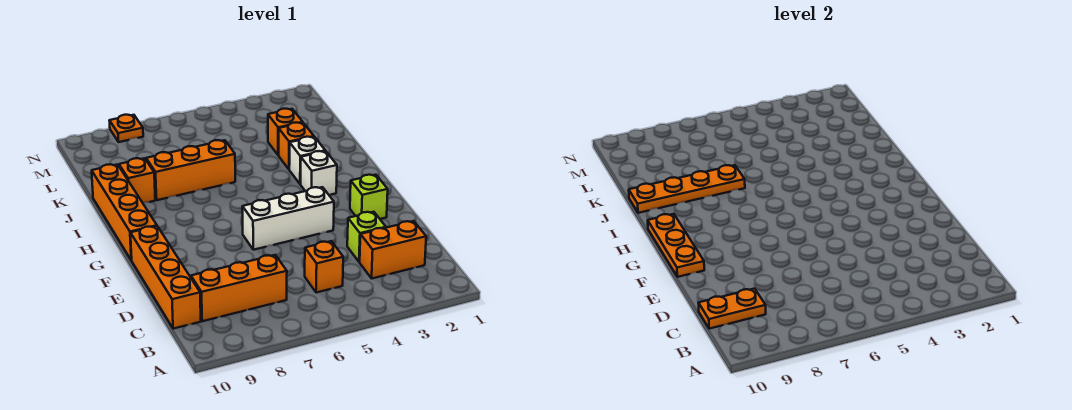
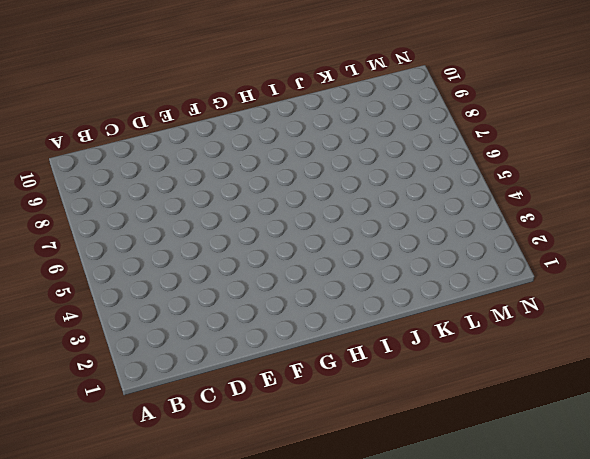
none -> orange 1x2 brick [360,221,426,278]
none -> orange 1x1 brick [305,241,343,293]
none -> orange 1x3 brick [191,255,287,321]

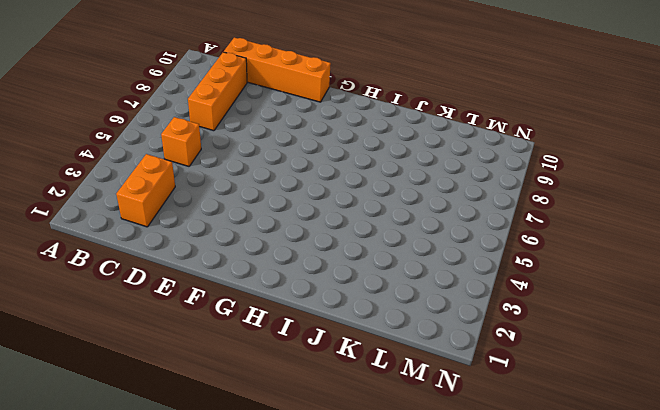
none -> lime 1x1 brick [347,212,386,262]
none -> lime 1x1 brick [350,175,388,219]
none -> white 1x3 brick [242,187,334,250]

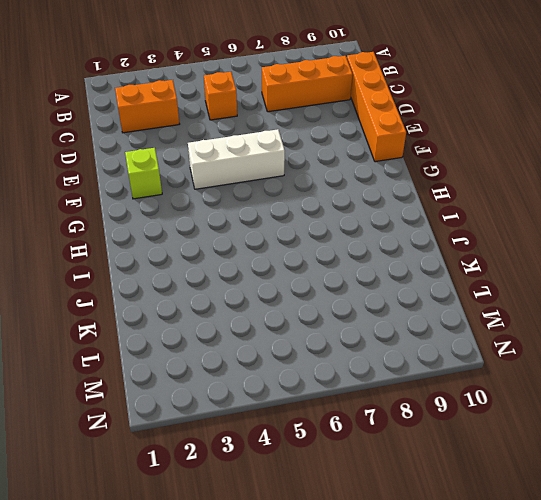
none -> lime 1x1 brick [347,212,386,262]
none -> orange 1x4 brick [92,164,157,260]
none -> white 1x1 brick [301,151,337,195]

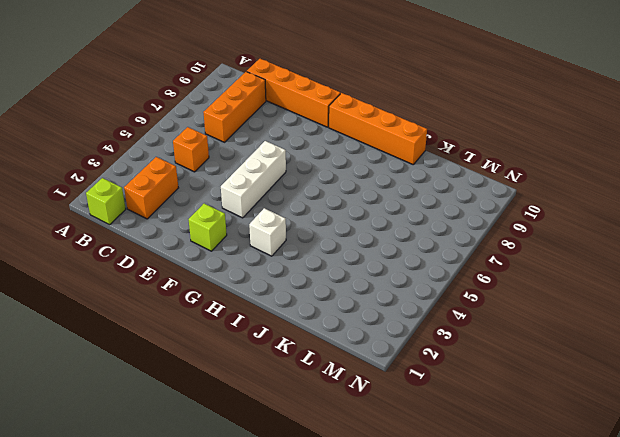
lime 1x1 brick [86,178,126,225] -> lime 1x1 brick moved to [347,212,386,262]
none -> white 1x1 brick [289,137,325,184]
none -> orange 1x1 brick [279,123,314,169]
none -> orange 1x3 brick [146,140,235,200]

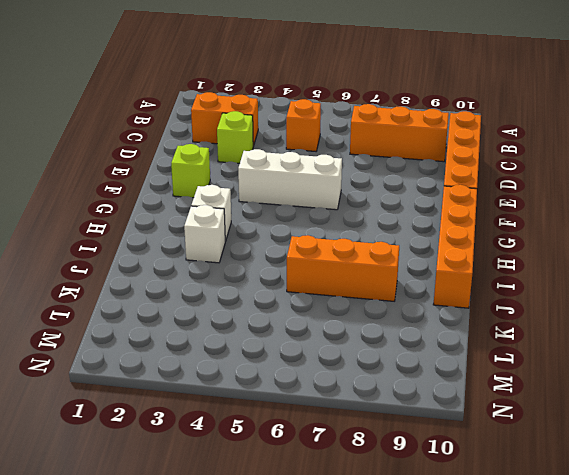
none -> orange 1x1 brick [279,123,314,169]
none -> orange 1x1 brick [119,158,155,203]
none -> orange 1x1 brick [268,109,303,155]

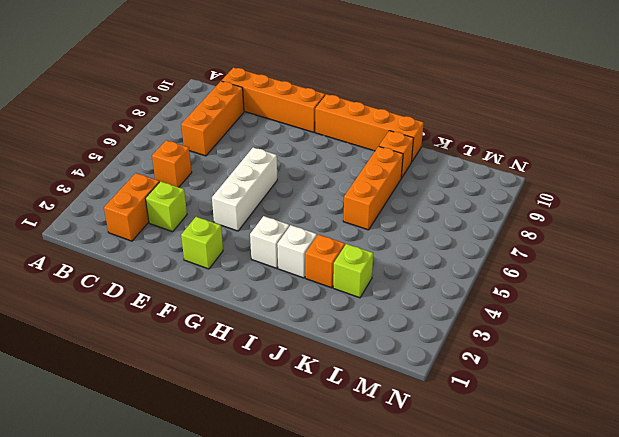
lime 1x1 brick [333,244,373,298] -> orange 1x1 brick [268,109,303,155]
none -> orange 1x1 plate [109,115,143,142]
none -> orange 1x2 plate [699,289,766,329]
none -> orange 1x3 plate [648,214,704,277]

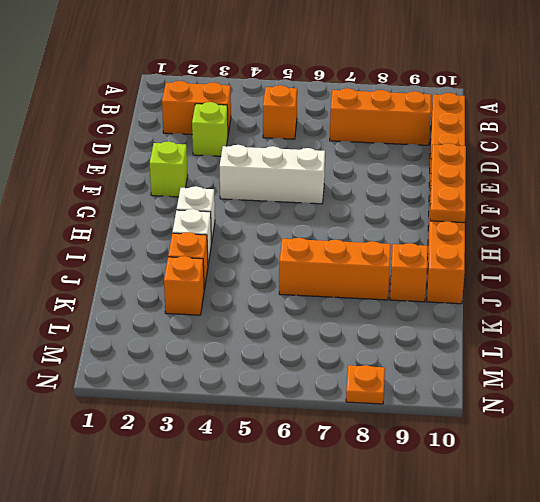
none -> orange 1x2 plate [699,289,766,329]
none -> orange 1x4 plate [629,165,745,213]

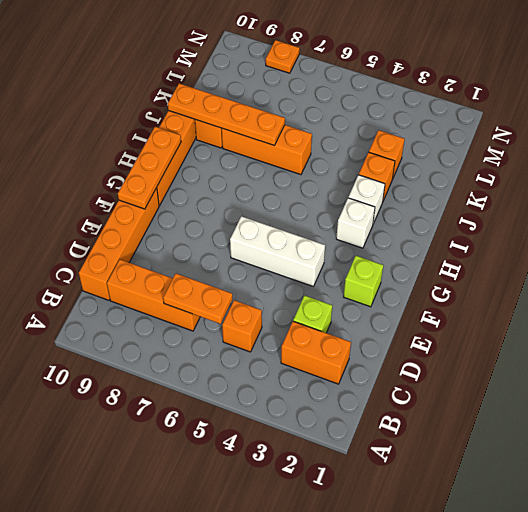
orange 1x2 plate [163,274,233,324] -> orange 1x2 plate moved to [699,289,766,329]

